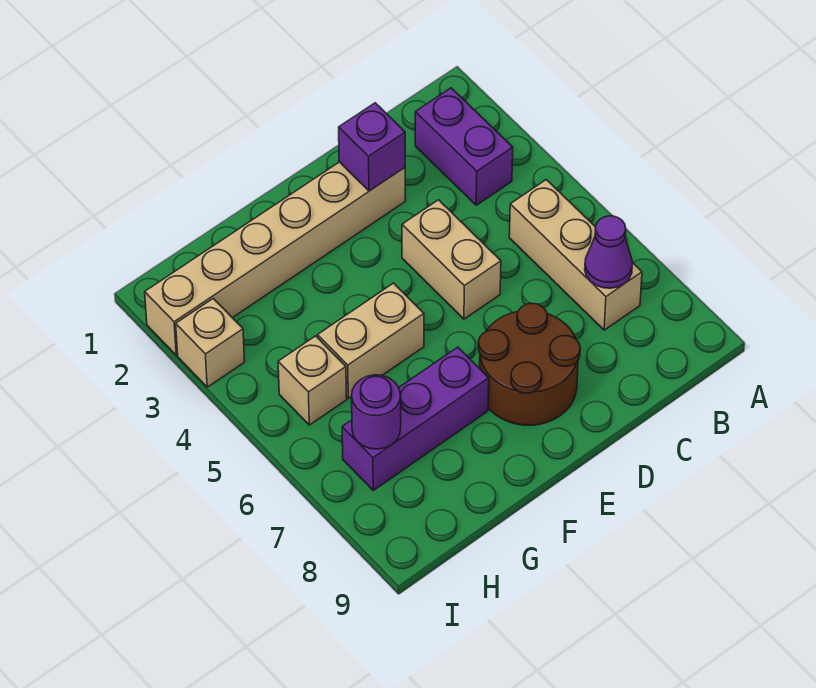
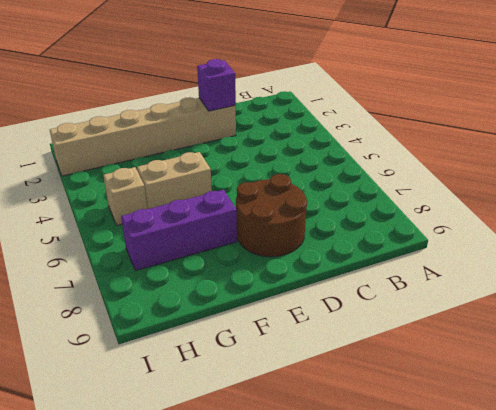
none -> purple 1x2 brick [415,88,513,205]
none -> tan 1x3 brick [509,180,642,330]
none -> tan 1x2 brick [402,200,501,319]

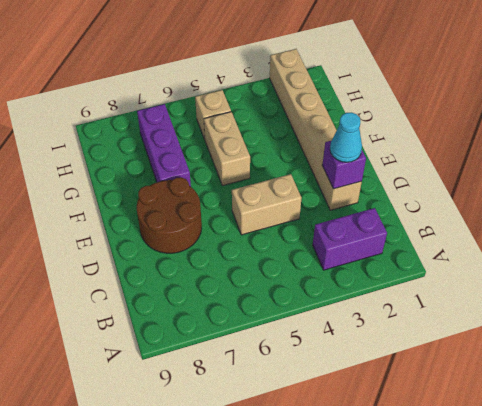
cyan 1x1 cone [330,112,362,162] -> none
none -> tan 1x3 brick [509,180,642,330]
none -> tan 1x1 brick [176,299,245,387]
none -> purple 1x1 cone [585,216,633,288]

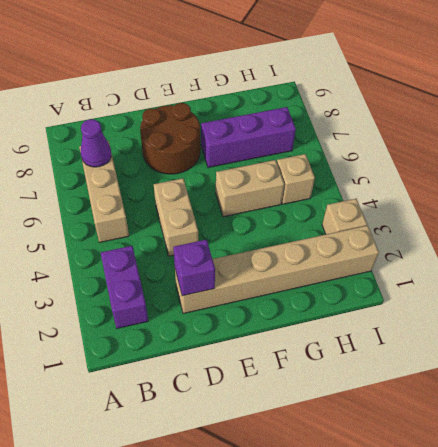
none -> purple 1x1 round brick [352,375,401,449]

